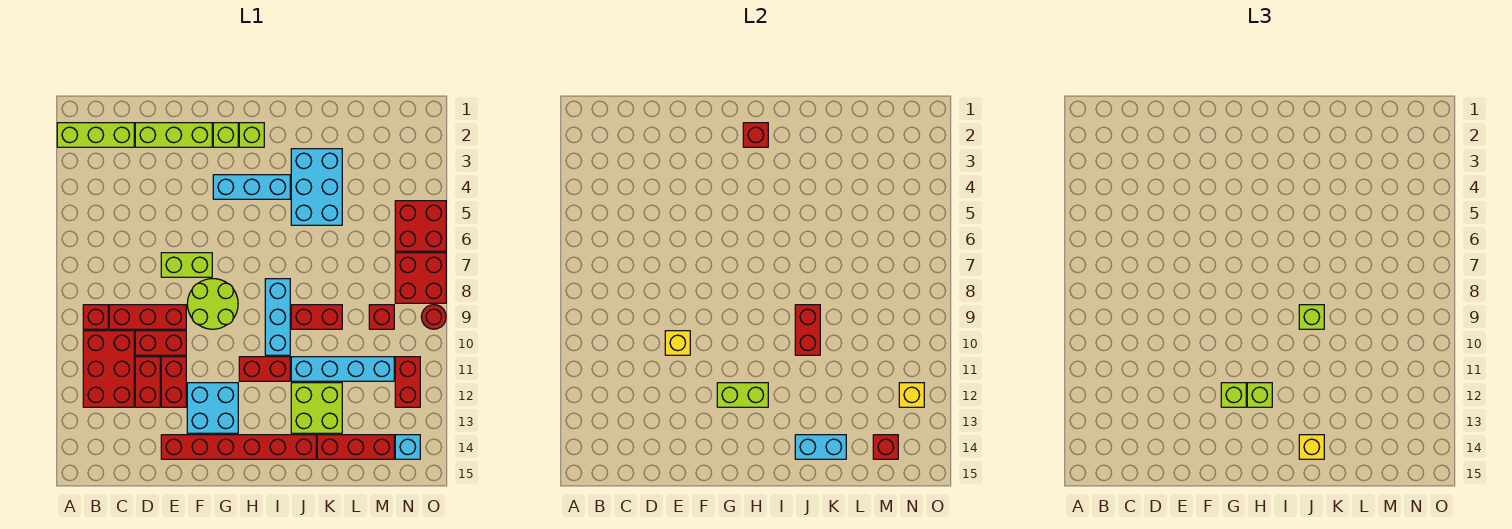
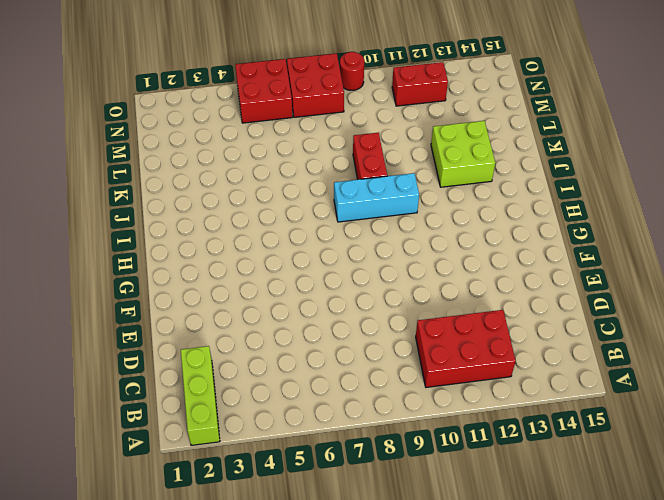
none -> red 1x1 brick [83,305,108,329]
none -> red 1x3 brick [109,305,186,329]
none -> lime 1x3 brick [135,123,212,147]
none -> red 1x2 brick [135,331,186,355]

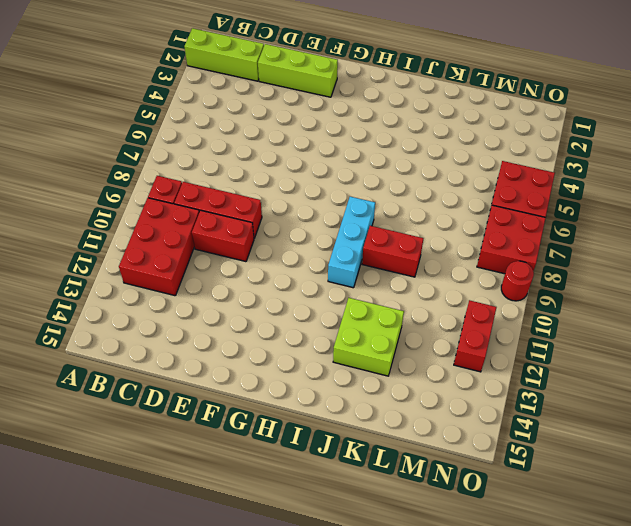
none -> red 1x2 brick [135,357,160,407]
none -> lime 1x2 brick [161,253,212,277]
none -> red 1x2 brick [161,357,186,407]
none -> red 1x6 brick [161,435,316,459]

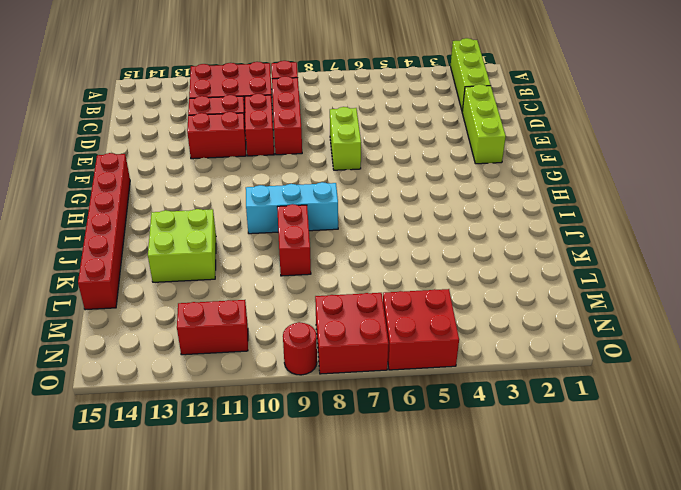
red 1x6 brick [78,153,130,310] -> red 1x6 brick moved to [161,435,316,459]
none -> lime 2x2 round brick [187,279,238,329]
none -> cyan 2x2 brick [187,383,238,433]
none -> lime 1x1 brick [213,123,238,147]
none -> cyan 1x3 brick [213,175,290,199]

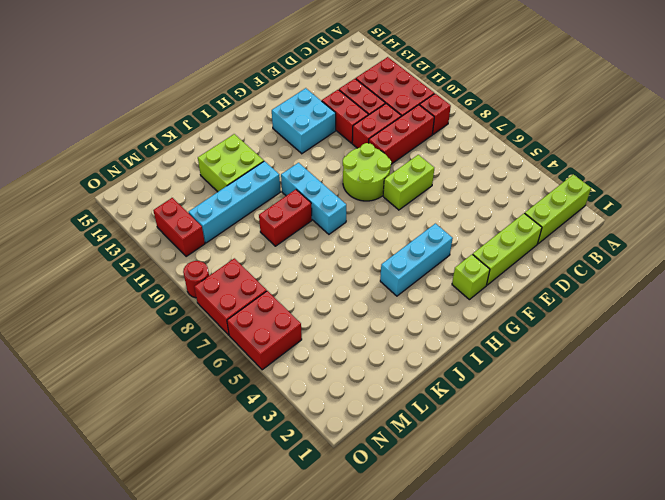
none -> red 1x6 brick [161,435,316,459]
none -> lime 1x1 brick [239,123,264,147]
none -> red 1x2 brick [239,357,290,381]
none -> cyan 2x3 brick [291,149,342,225]

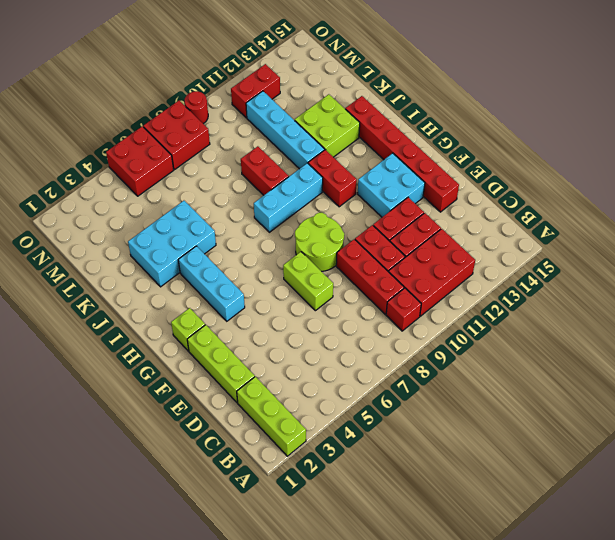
none -> lime 1x1 brick [239,123,264,147]
none -> red 1x3 brick [317,435,394,459]
none -> red 1x1 brick [369,305,394,329]
none -> cyan 1x1 brick [395,435,420,459]

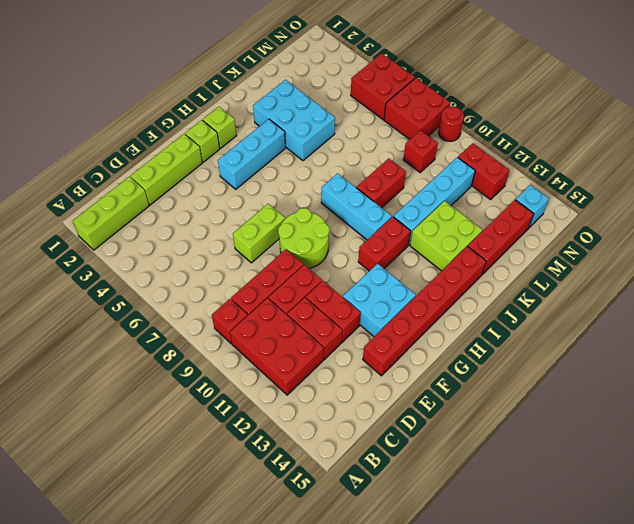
none -> yellow 1x1 brick [665,331,690,355]
none -> lime 1x2 brick [717,383,768,407]
none -> red 1x1 brick [743,123,768,147]
none -> red 1x2 brick [795,305,820,355]

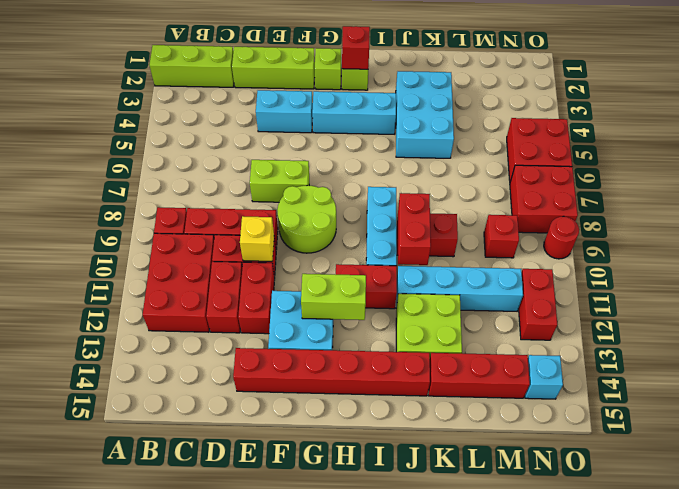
cyan 1x2 brick [256,90,313,133] -> cyan 1x2 brick moved to [795,435,846,459]
none -> red 1x1 brick [873,435,898,459]
none -> yellow 1x1 brick [899,383,924,407]
none -> lime 1x1 brick [1221,383,1246,407]
none -> lime 1x1 brick [1247,383,1272,407]

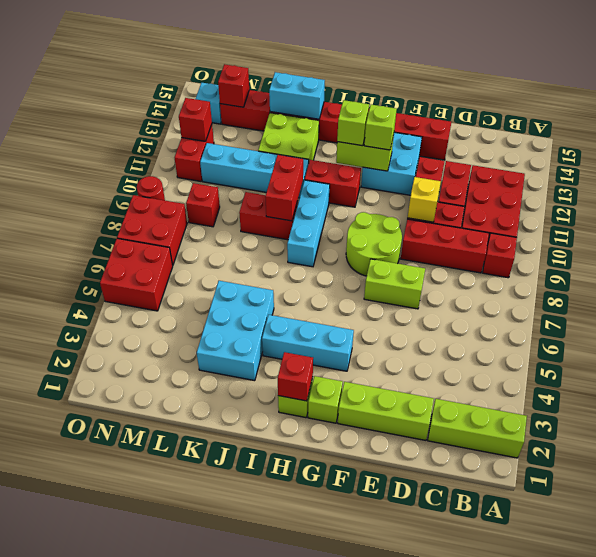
red 1x1 brick [179,98,212,141] -> yellow 1x1 brick [899,383,924,407]
none -> lime 1x1 brick [1299,305,1324,329]
none -> yellow 1x1 brick [1299,435,1324,459]

